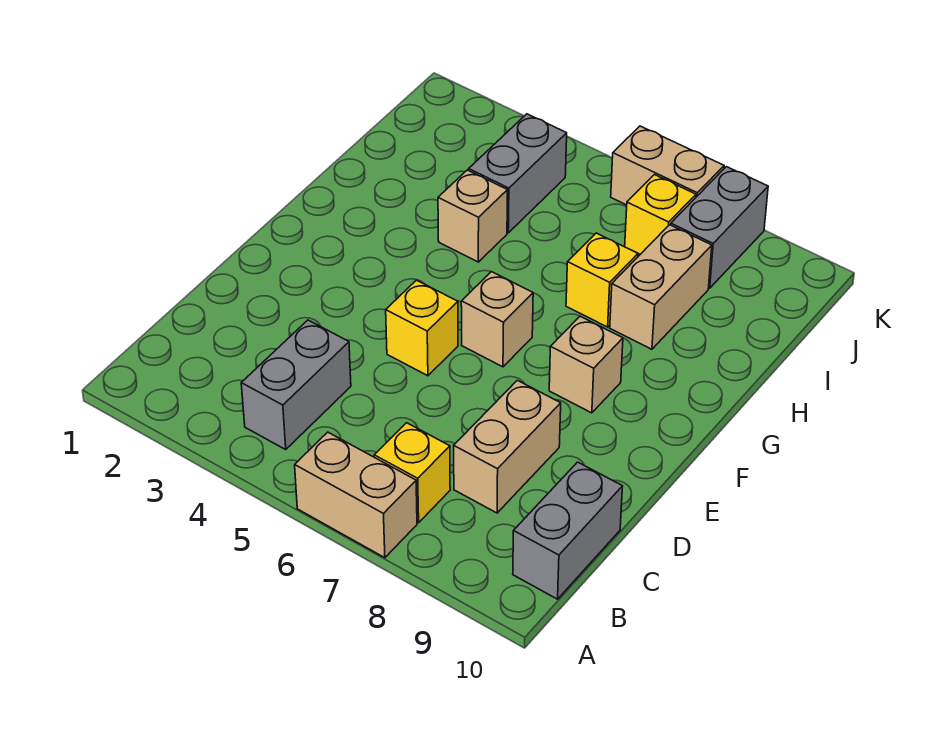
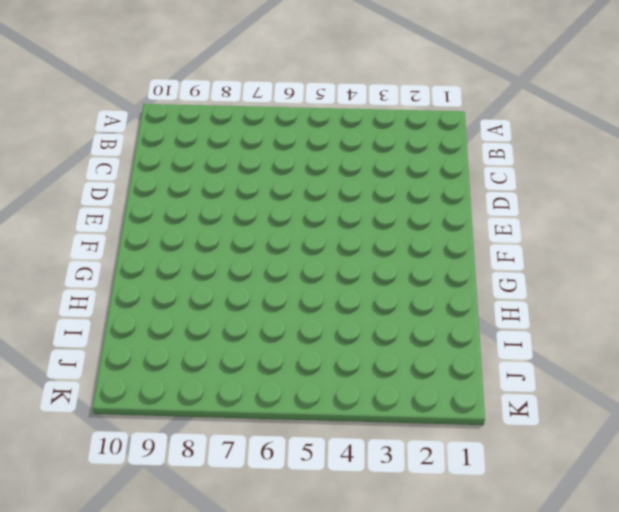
none -> tan 1x2 brick [295,432,417,558]
none -> grey 1x2 brick [241,320,351,449]
none -> yellow 1x1 brick [374,423,450,523]

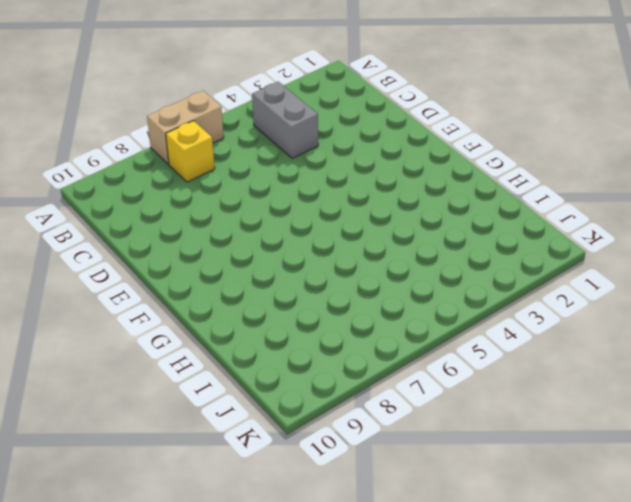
none -> grey 1x2 brick [513,462,623,599]
none -> tan 1x2 brick [454,380,561,513]
none -> yellow 1x1 brick [386,280,458,376]

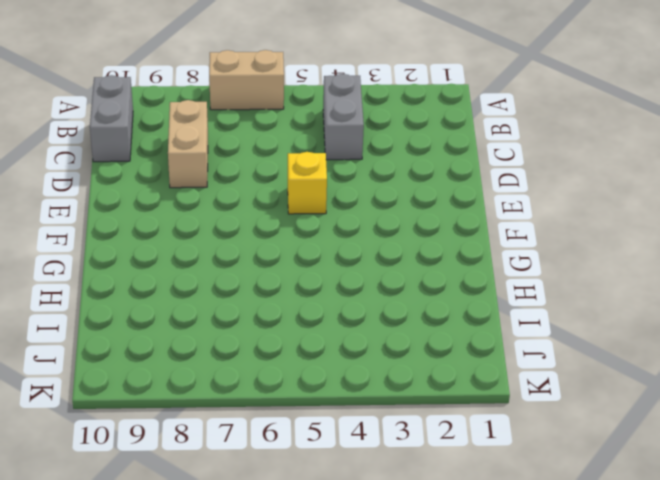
none -> yellow 1x1 brick [374,423,450,523]
none -> tan 1x1 brick [461,272,533,367]
none -> tan 1x1 brick [549,316,623,413]

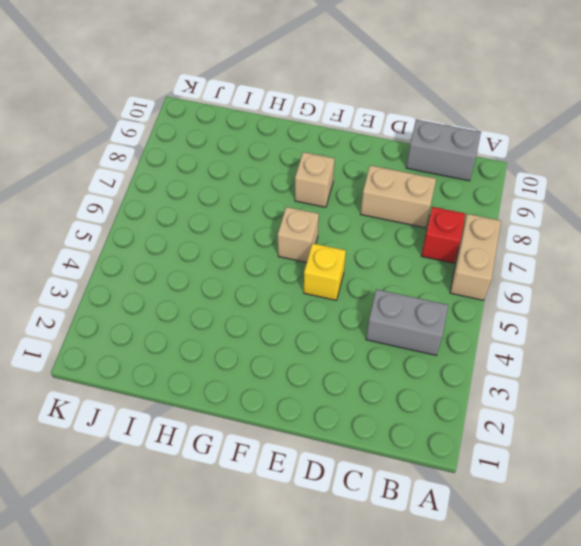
red 1x1 brick [421,207,465,263] -> yellow 1x1 brick [374,423,450,523]
none -> tan 1x1 brick [438,170,508,262]
none -> yellow 1x1 brick [566,233,638,327]
none -> tan 1x2 brick [610,225,712,349]

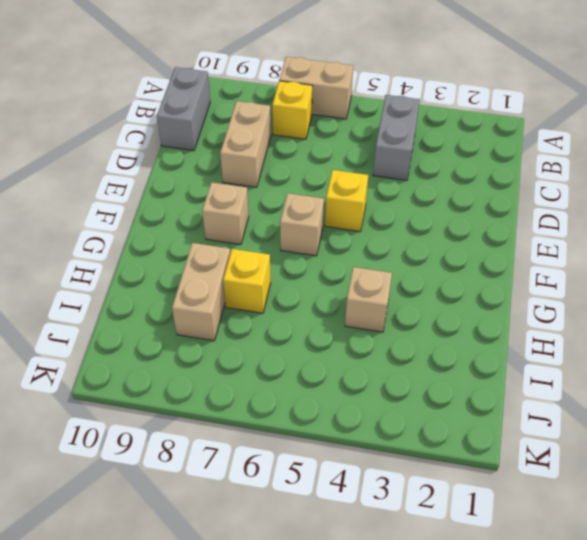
none -> grey 1x2 brick [469,114,567,233]
none -> yellow 1x1 brick [625,175,696,254]
none -> grey 1x2 brick [671,167,768,288]

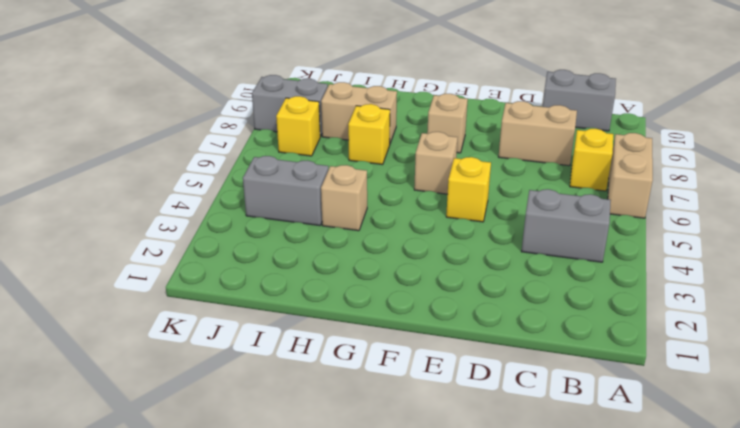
none -> tan 1x2 brick [611,126,724,205]

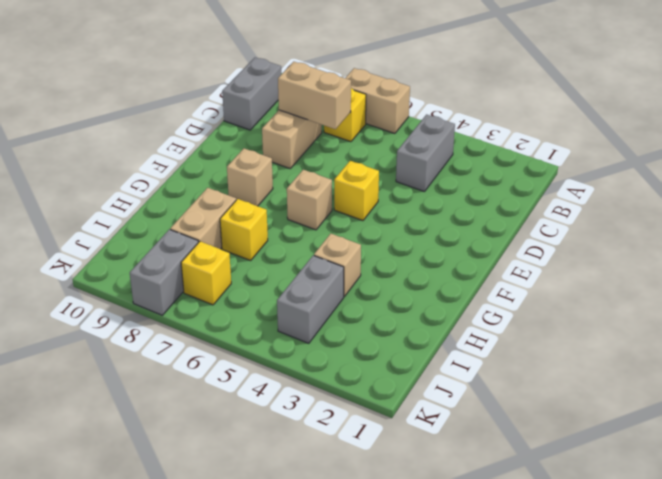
tan 1x2 brick [278,62,351,129] -> tan 1x2 brick moved to [611,126,724,205]

